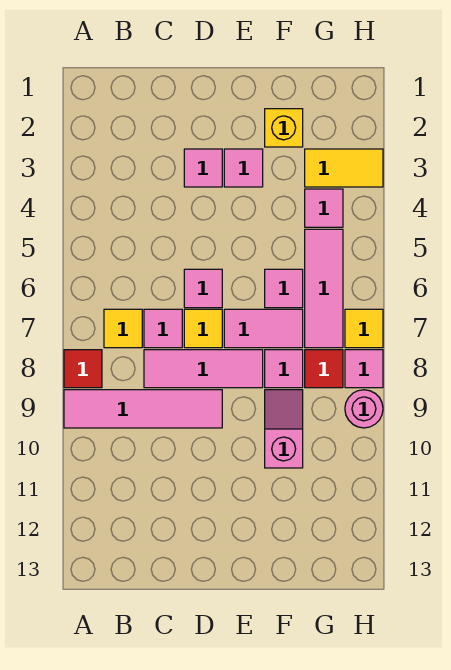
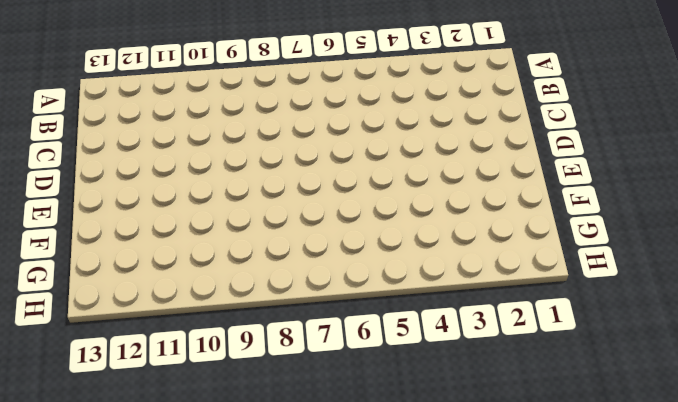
none -> red 1x1 tile [64,350,102,388]
none -> pink 1x4 tile [64,390,222,428]
none -> yellow 1x1 tile [104,309,142,348]

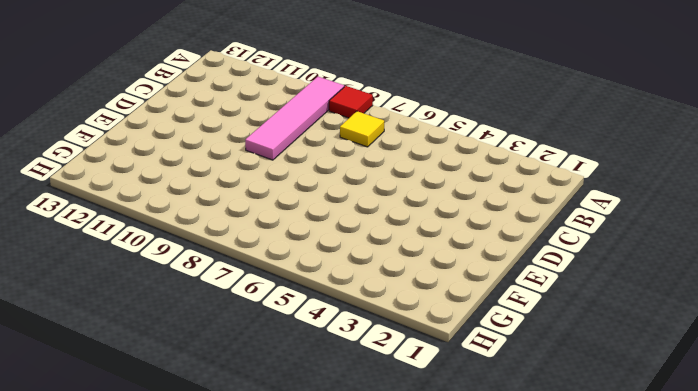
none -> pink 1x1 tile [144,309,182,348]
none -> pink 1x3 tile [144,350,263,388]
none -> pink 1x1 tile [184,149,222,187]

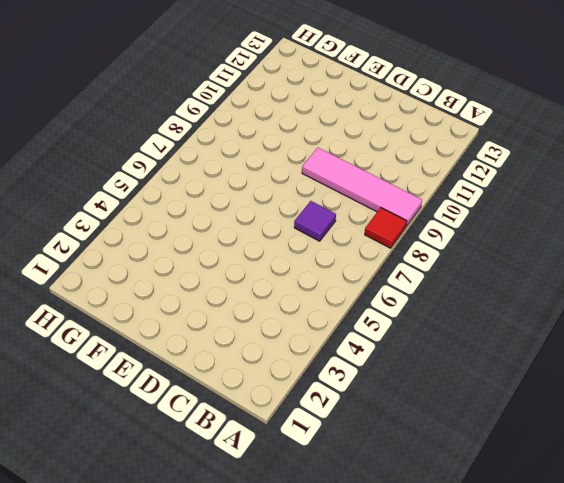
purple 1x1 tile [294,201,336,241] -> pink 1x1 tile [144,309,182,348]
none -> yellow 1x1 tile [104,309,142,348]
none -> pink 1x3 tile [144,350,263,388]
none -> pink 1x1 tile [184,149,222,187]

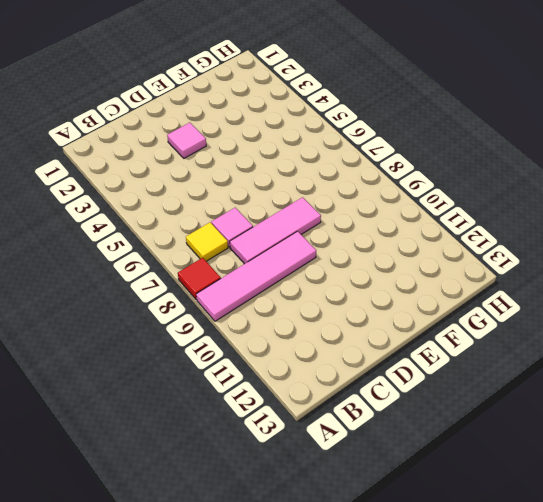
none -> pink 1x1 tile [184,269,222,308]
none -> yellow 1x1 tile [184,309,222,348]
none -> pink 1x1 tile [224,149,263,187]

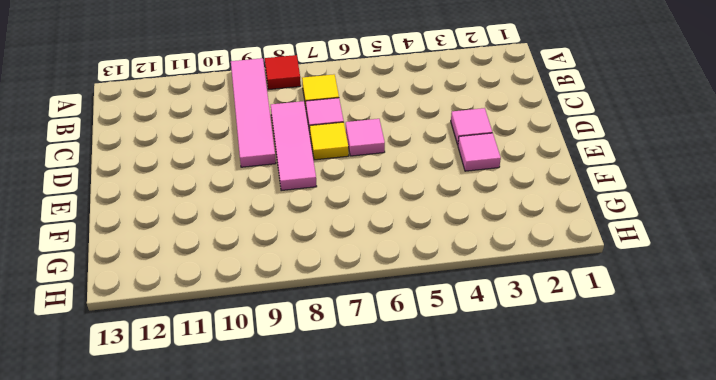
none -> pink 1x2 tile [224,309,303,348]
none -> yellow 1x1 brick [265,109,303,147]
none -> pink 1x1 tile [265,269,303,308]

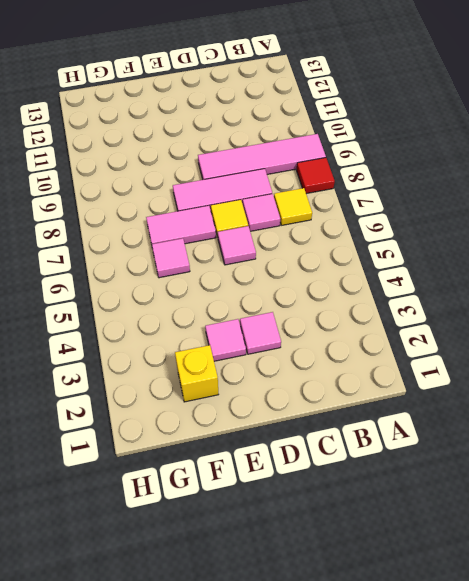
none -> pink 1x1 tile [265,350,303,388]
none -> pink 1x2 slope [265,390,303,468]
none -> yellow 1x2 tile [305,149,383,187]

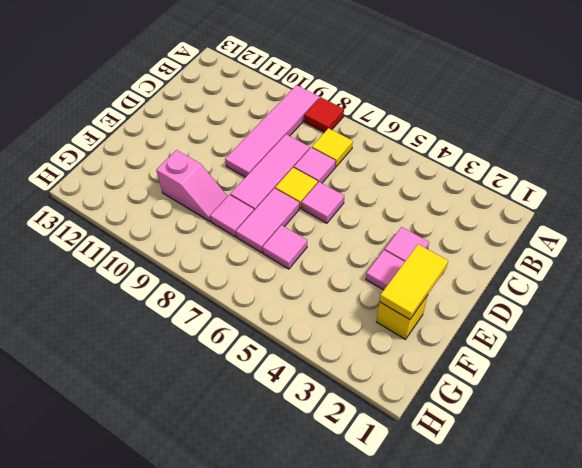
yellow 1x2 tile [379,244,448,320] -> yellow 1x2 tile moved to [305,149,383,187]
none -> pink 1x1 tile [305,189,343,227]
none -> pink 1x3 tile [305,229,343,348]
none -> red 1x1 tile [305,350,343,388]

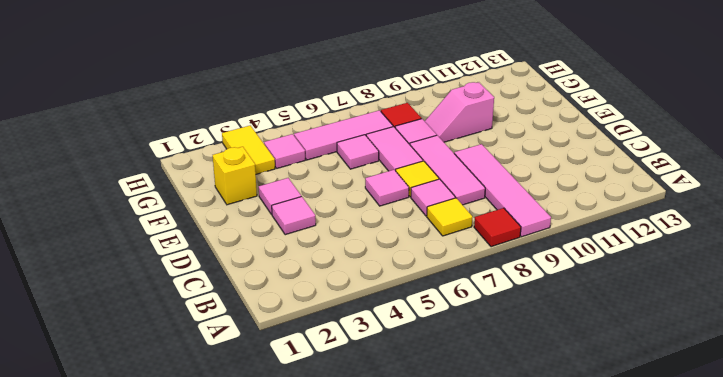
none -> yellow 1x1 tile [345,309,383,348]
none -> pink 1x1 tile [345,350,383,388]
none -> pink 1x1 round brick [345,390,383,428]

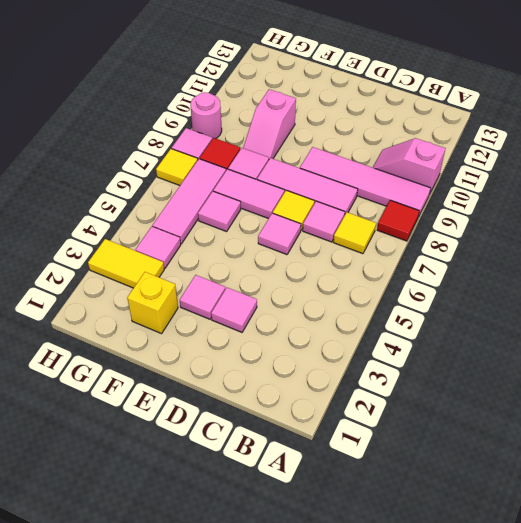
pink 1x2 slope [373,138,446,195] -> none

